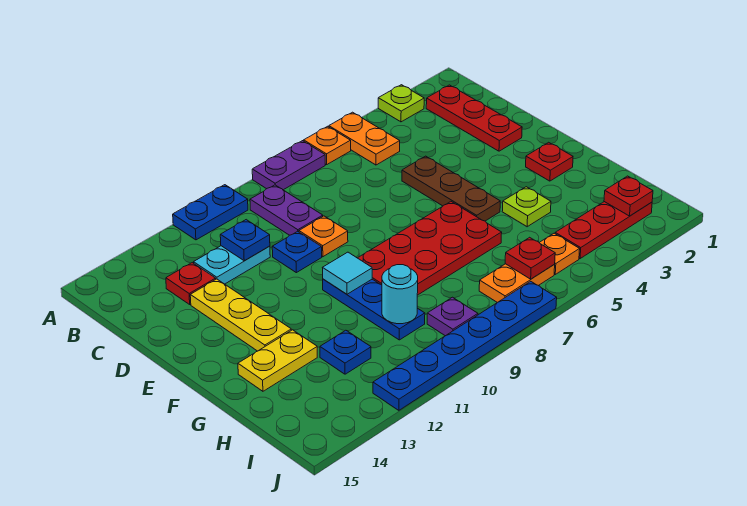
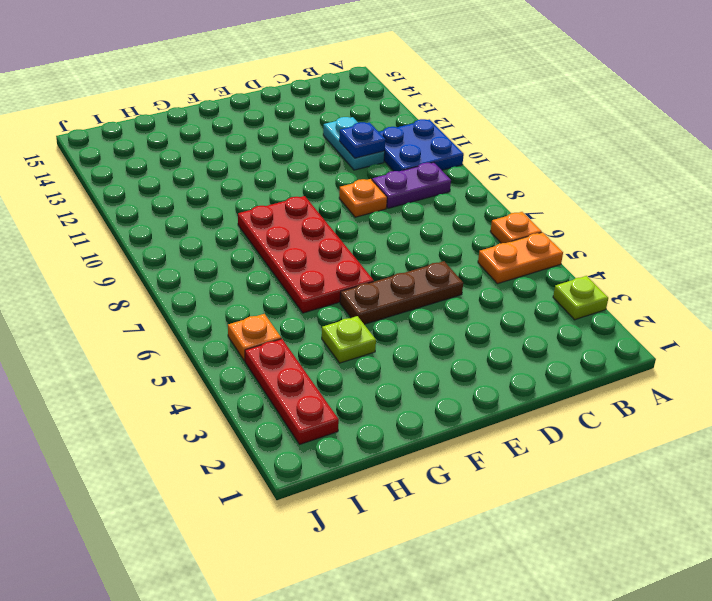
blue 2x2 plate [379,119,464,171] -> blue 1x2 plate [173,185,248,240]
none -> purple 1x2 plate [252,141,325,190]
none -> red 1x3 plate [426,85,522,151]
none -> red 1x1 plate [166,263,216,304]

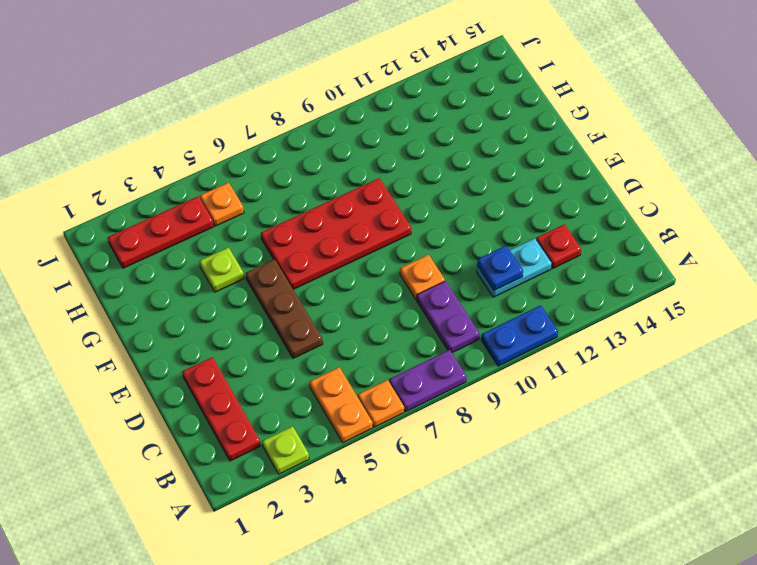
none -> blue 1x1 plate [272,231,322,273]
none -> yellow 1x3 plate [190,279,291,351]
none -> red 1x1 plate [526,142,573,181]

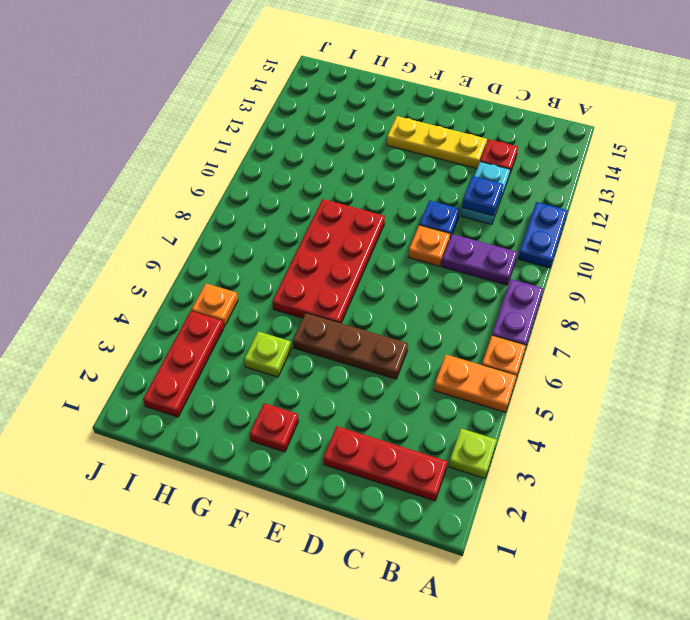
none -> blue 1x3 plate [323,279,425,340]
none -> yellow 1x2 plate [238,330,317,391]
none -> blue 1x1 plate [320,330,371,374]

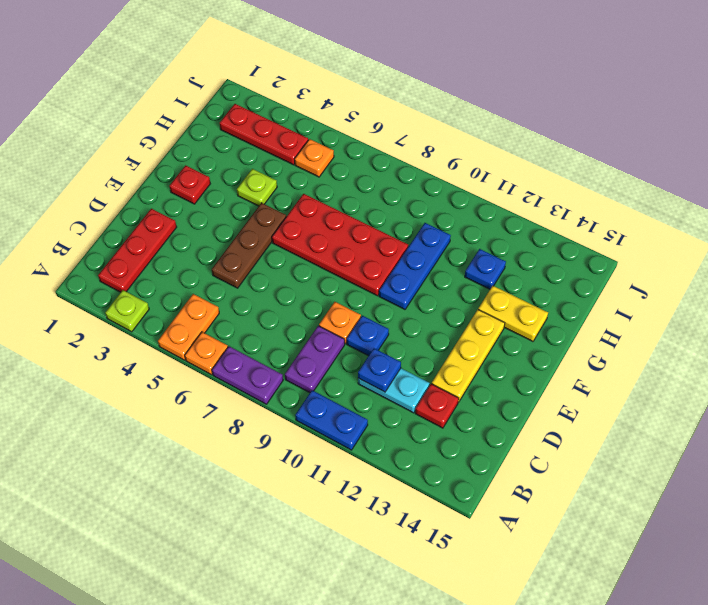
none -> orange 1x2 plate [479,264,555,303]
none -> purple 1x1 plate [427,297,478,336]
none -> blue 1x6 plate [373,281,557,410]

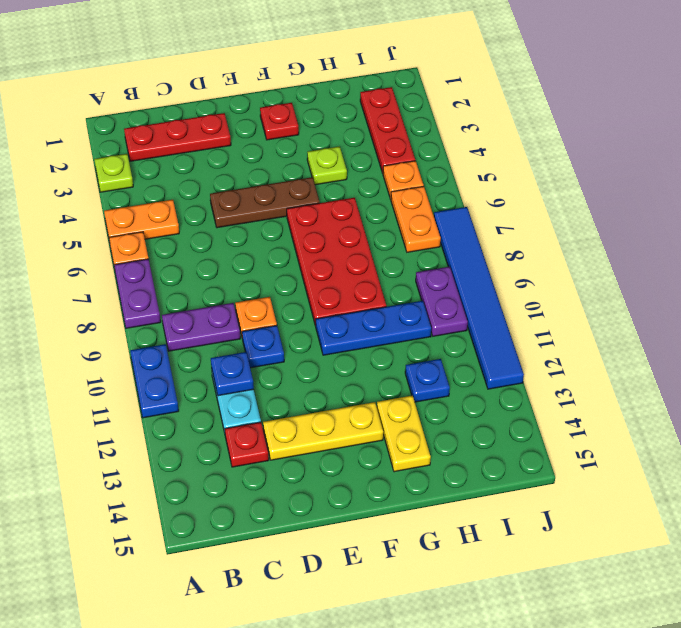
purple 1x2 plate [416,267,468,336] -> purple 1x1 plate [427,297,478,336]
blue 1x6 tile [434,207,524,389] -> blue 1x6 plate [373,281,557,410]
none -> cyan 1x1 tile [323,252,372,294]
none -> cyan 1x1 round brick [382,265,418,324]
none -> red 1x1 plate [604,176,653,216]

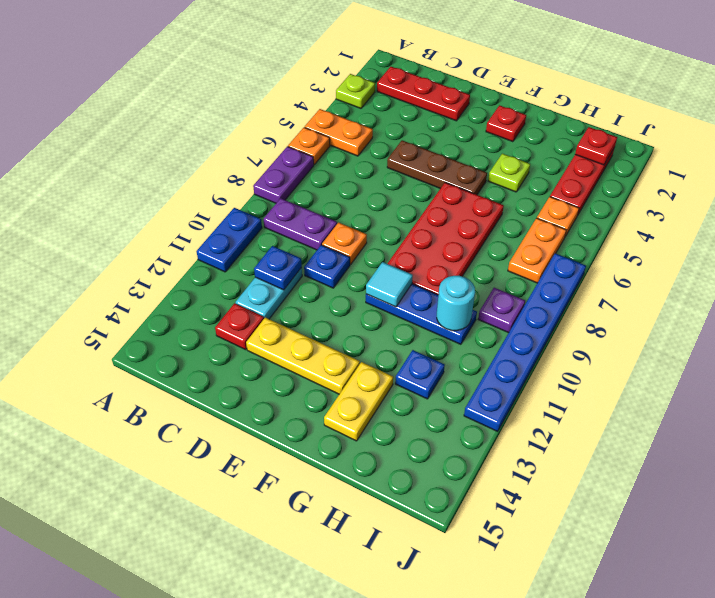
none -> red 1x1 plate [505,237,555,279]

